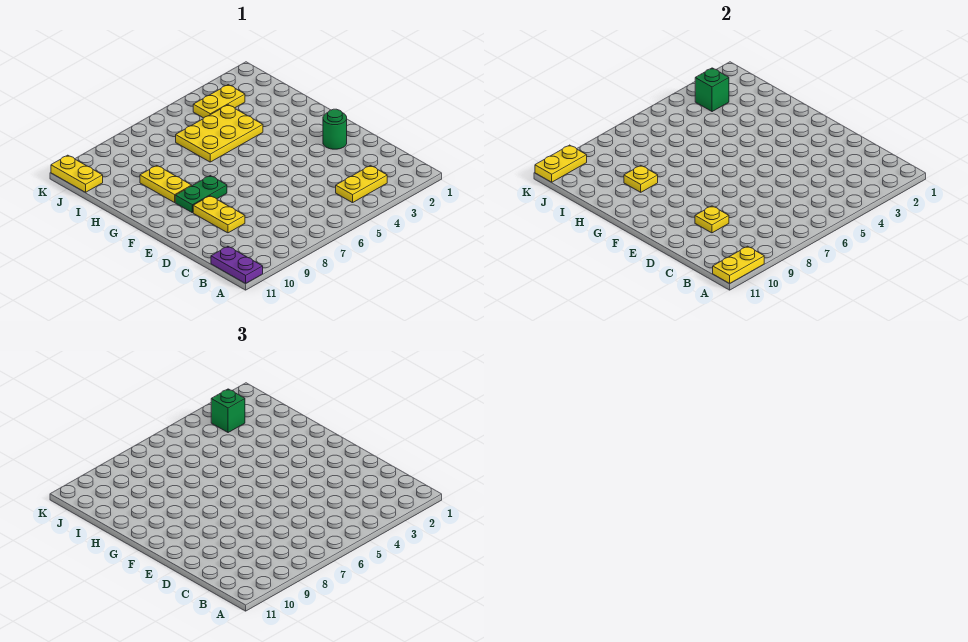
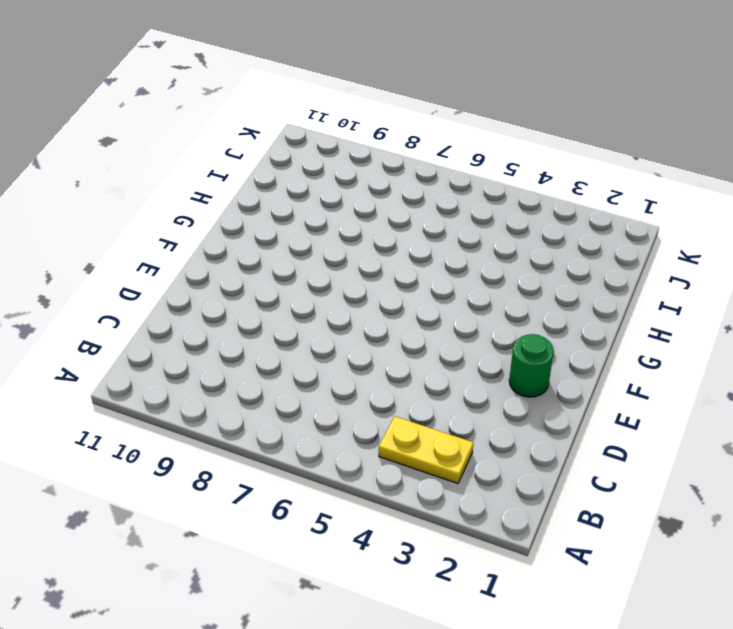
none -> purple 1x2 plate [211,246,263,283]
none -> yellow 1x2 plate [193,196,245,233]
none -> green 1x2 plate [175,176,227,213]

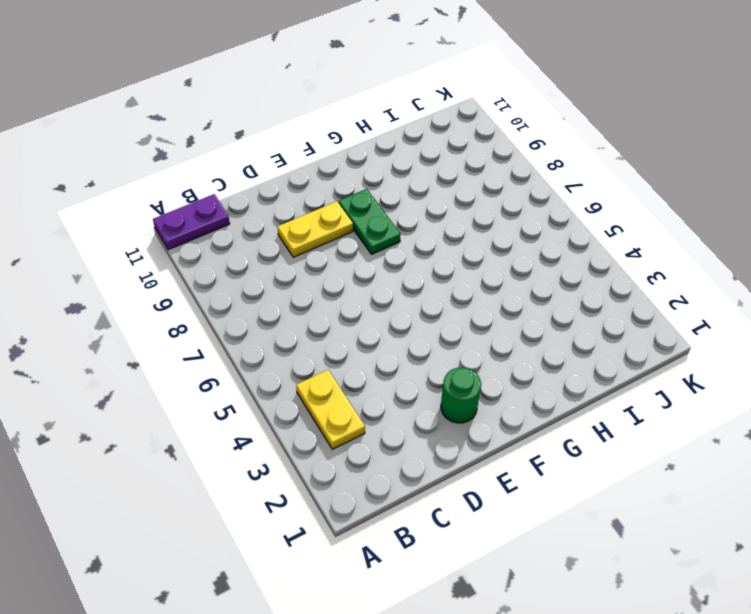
none -> yellow 1x2 plate [140,166,192,202]
none -> yellow 2x3 plate [176,105,263,162]
none -> yellow 1x2 plate [193,85,245,118]

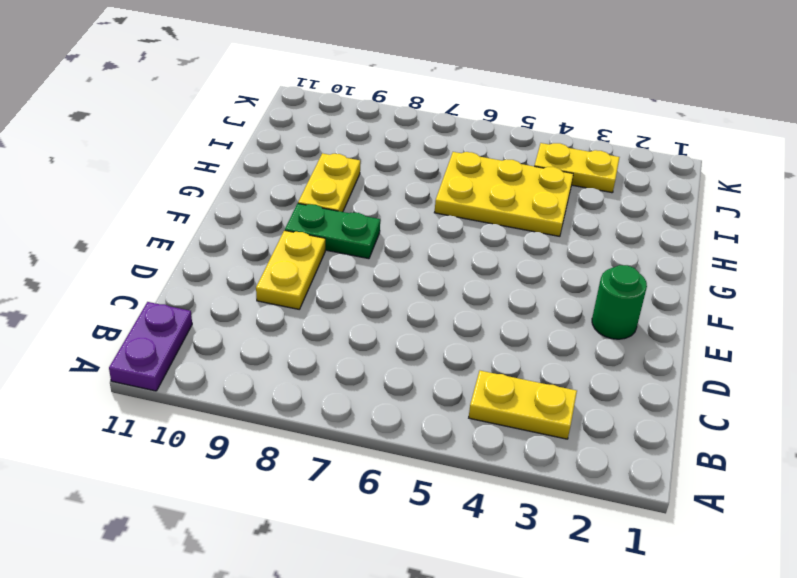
none -> yellow 1x2 plate [51,155,103,192]
none -> yellow 1x2 plate [713,246,764,283]
none -> yellow 1x1 plate [695,206,729,233]

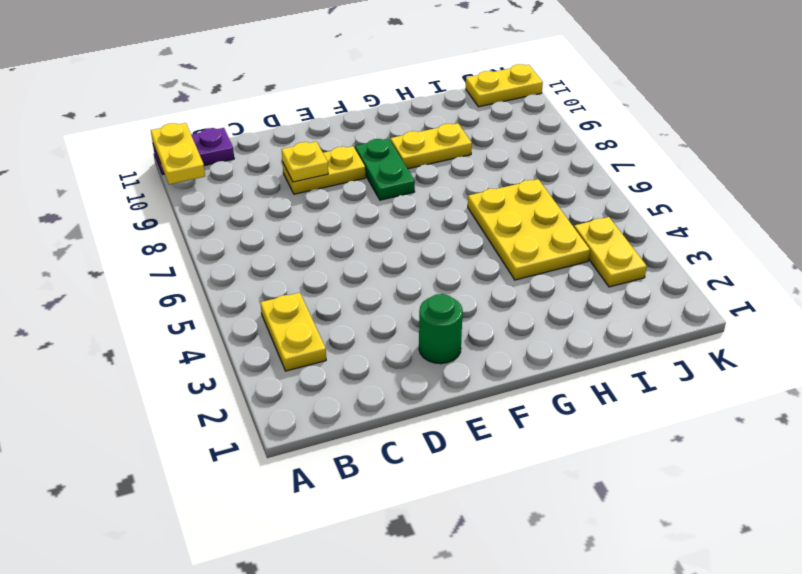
none -> yellow 1x1 plate [624,166,658,192]
none -> green 1x1 brick [695,68,729,112]
none -> yellow 1x2 plate [535,145,587,182]

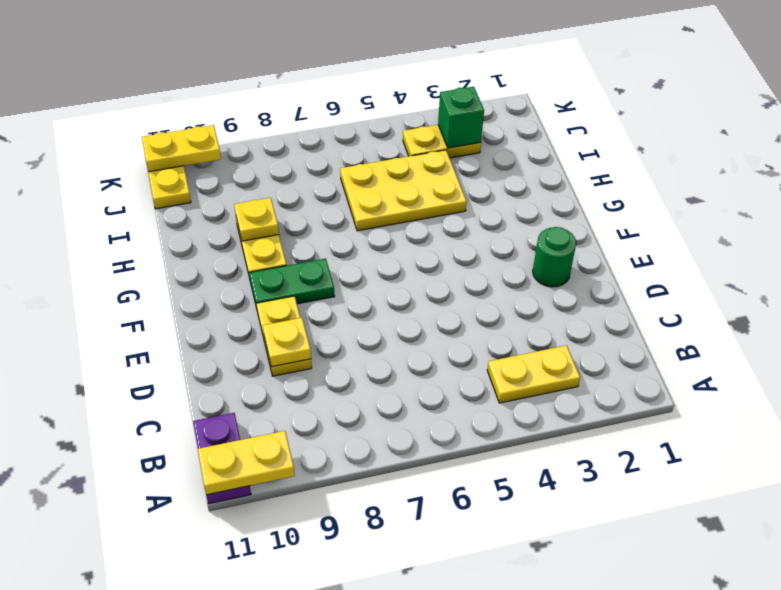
none -> green 1x1 brick [211,389,245,433]

